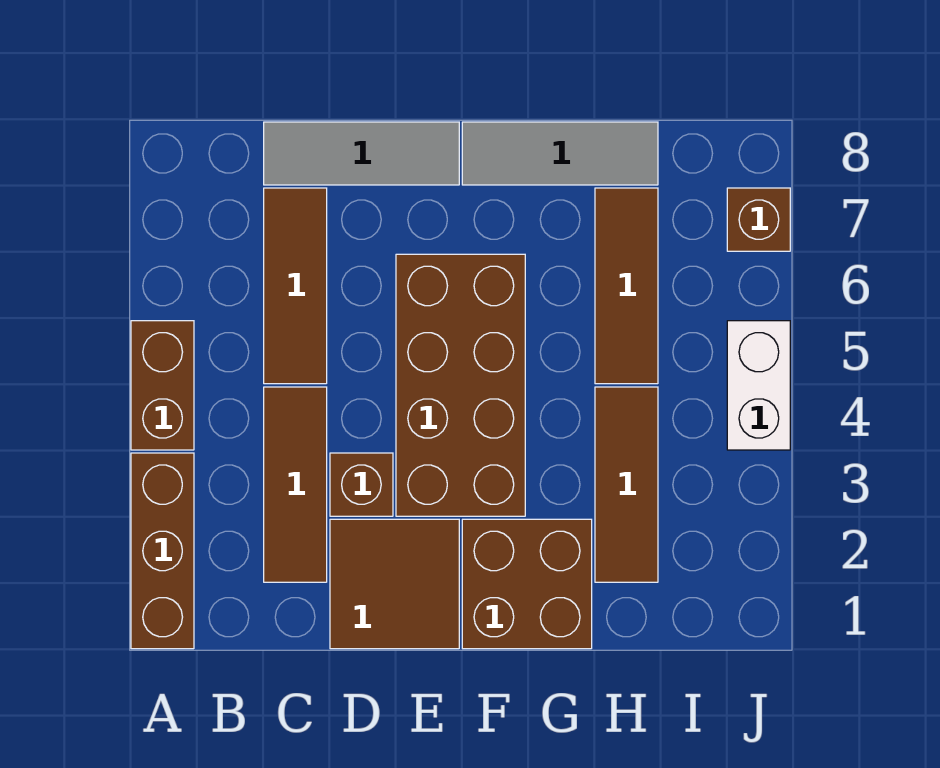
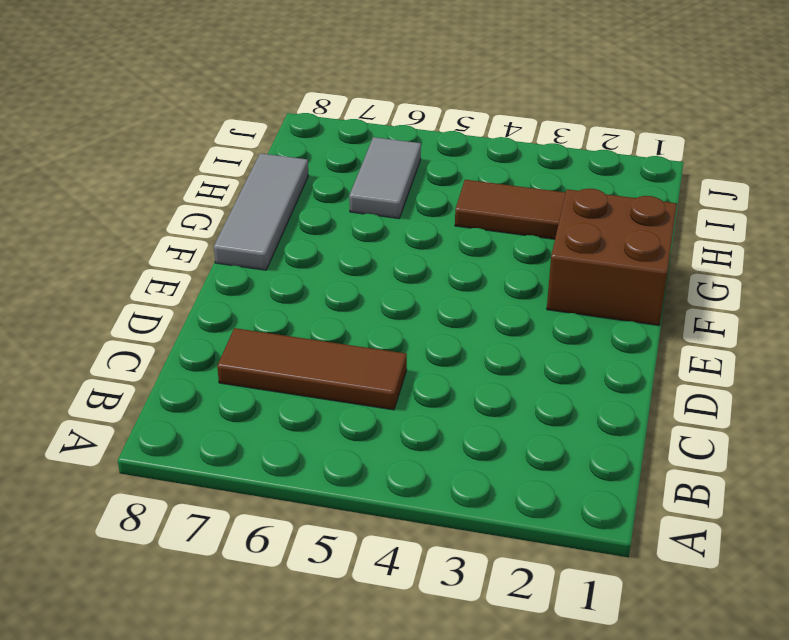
grey 1x2 tile [349,137,421,219] -> brown 1x3 tile [595,188,658,384]
none -> brown 1x3 brick [131,453,194,649]
none -> brown 1x2 brick [131,321,194,450]
none -> brown 1x3 tile [264,387,327,582]

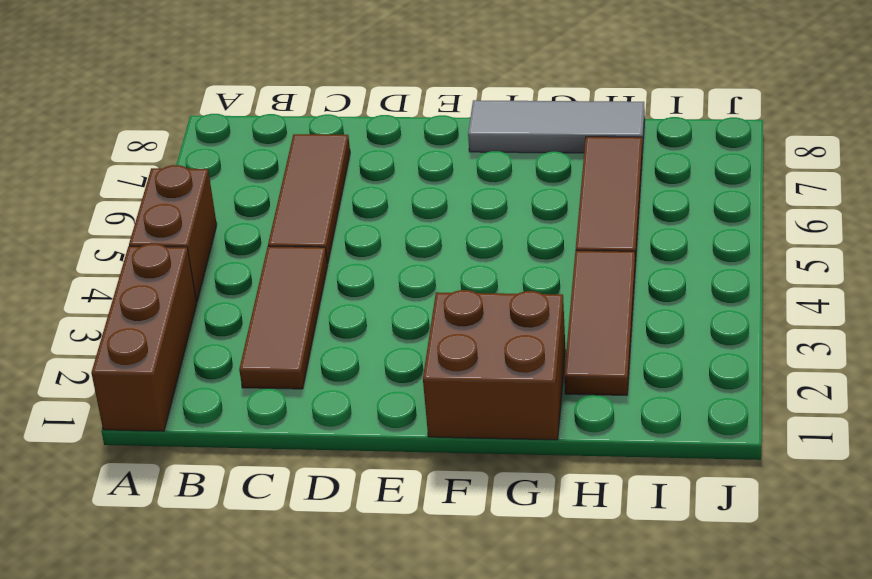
none -> grey 1x3 tile [264,122,459,185]
none -> brown 2x2 tile [330,519,459,649]
none -> brown 1x1 brick [330,453,393,516]

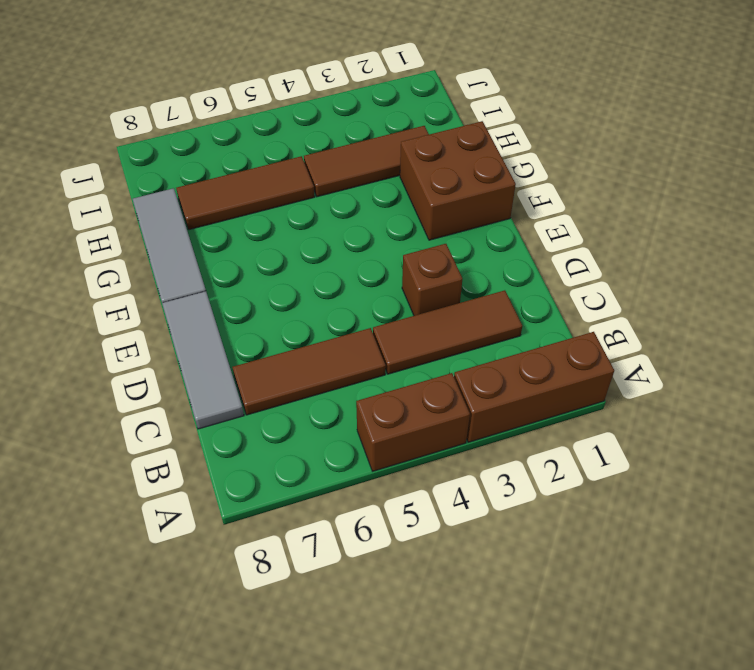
none -> brown 2x2 tile [330,519,459,649]
none -> brown 2x4 brick [396,254,525,516]
none -> white 1x2 brick [727,321,790,450]

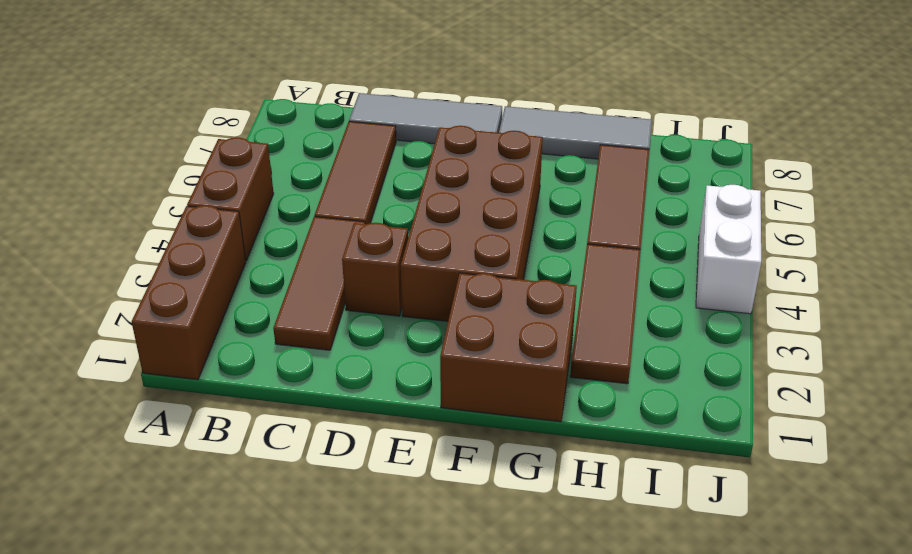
none -> brown 2x2 tile [330,519,459,649]
none -> brown 1x1 brick [727,188,790,251]

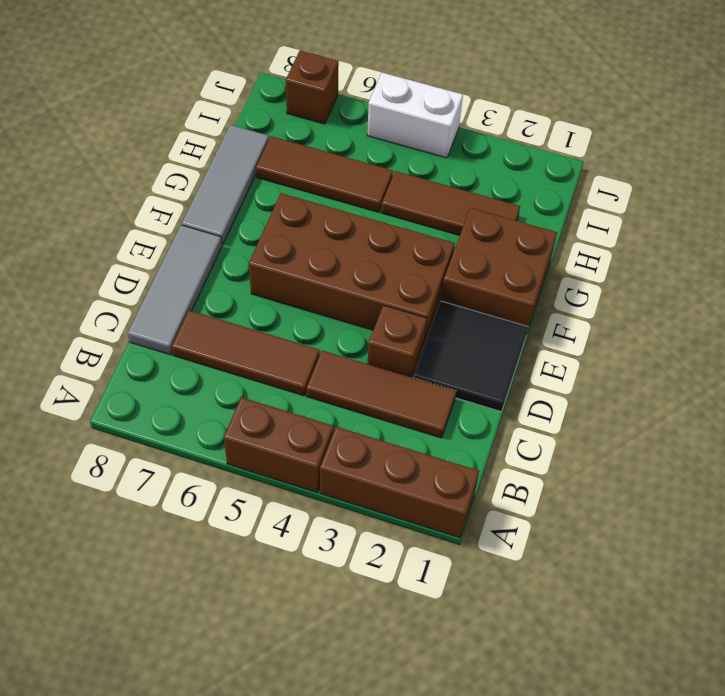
black 2x2 tile [413,301,528,411] -> brown 2x2 tile [330,519,459,649]

